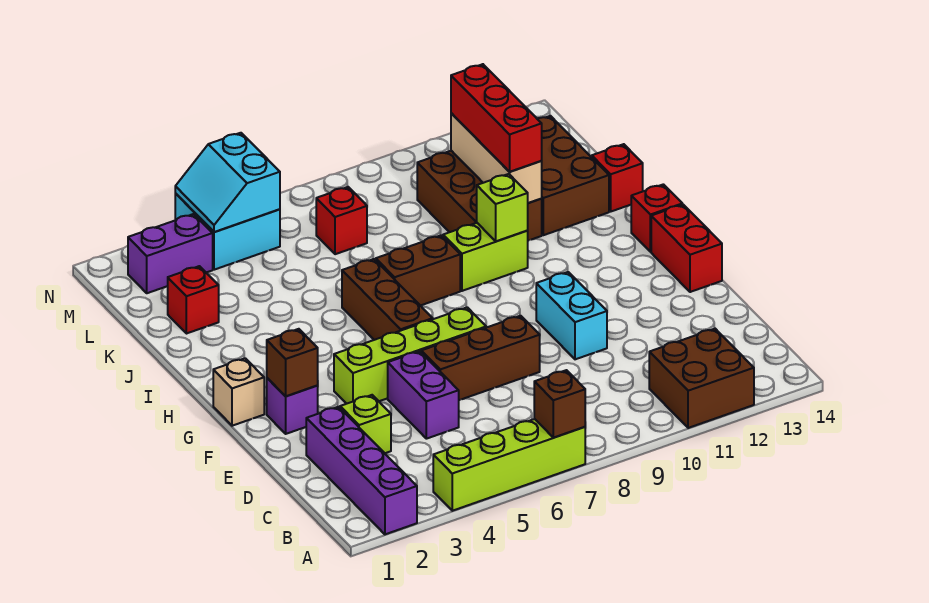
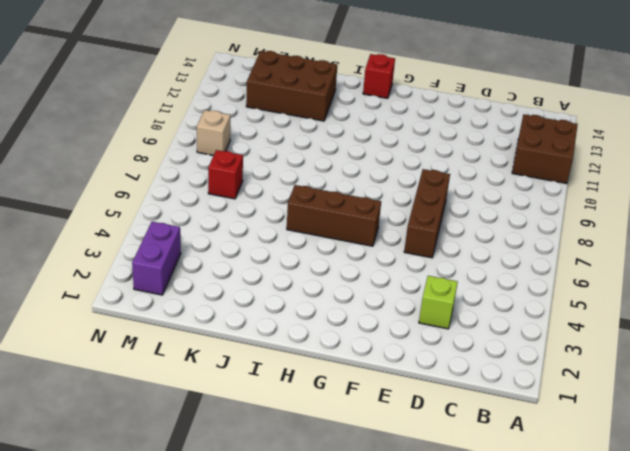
tan 1x1 brick [197,110,230,155] -> tan 1x1 brick moved to [213,358,264,426]
none -> purple 1x4 brick [306,407,417,534]
none -> lime 1x4 brick [433,419,585,511]
none -> purple 1x2 brick [388,351,459,439]

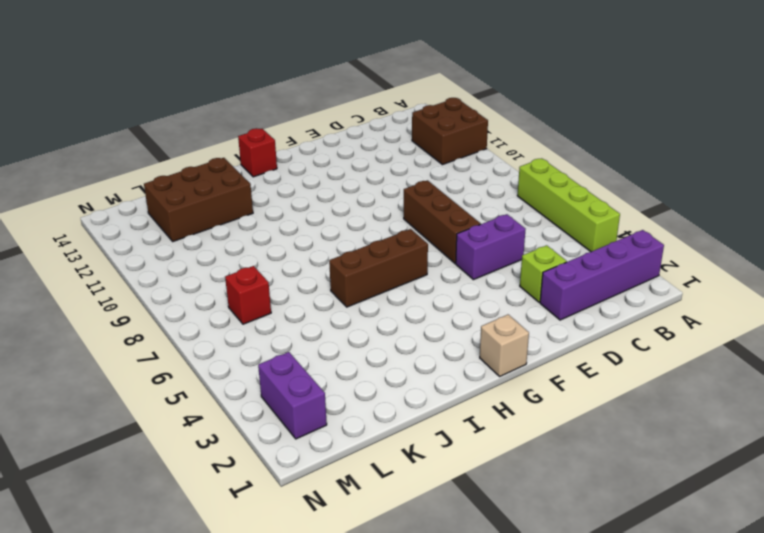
none -> cyan 1x2 brick [536,272,607,359]
none -> purple 1x1 brick [267,378,318,434]
none -> lime 1x4 brick [334,307,486,404]

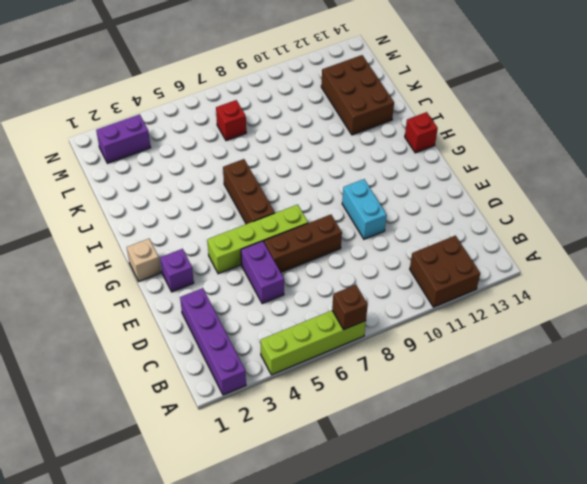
none -> lime 1x1 brick [340,395,391,453]
none -> red 1x2 brick [651,205,722,292]
none -> brown 1x2 brick [376,235,460,306]

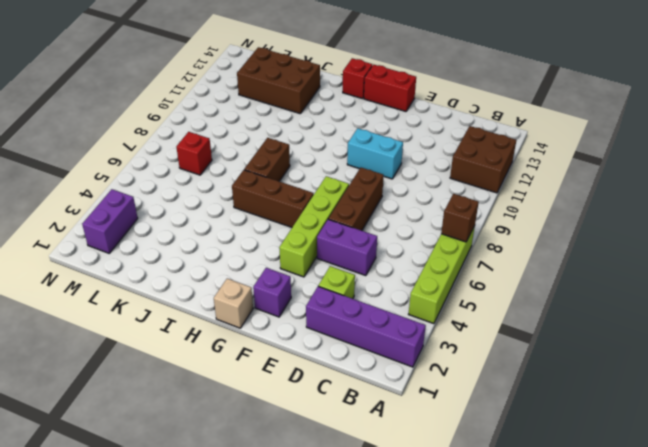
none -> lime 1x2 brick [443,223,528,291]
none -> brown 2x3 brick [417,151,542,241]
none -> red 1x1 brick [592,144,643,211]

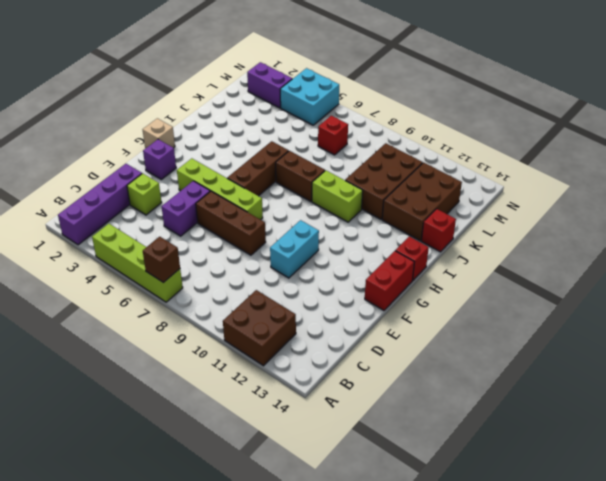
none -> red 1x1 brick [168,266,219,334]
none -> brown 1x1 brick [267,329,318,396]
none -> lime 1x1 brick [477,174,528,241]

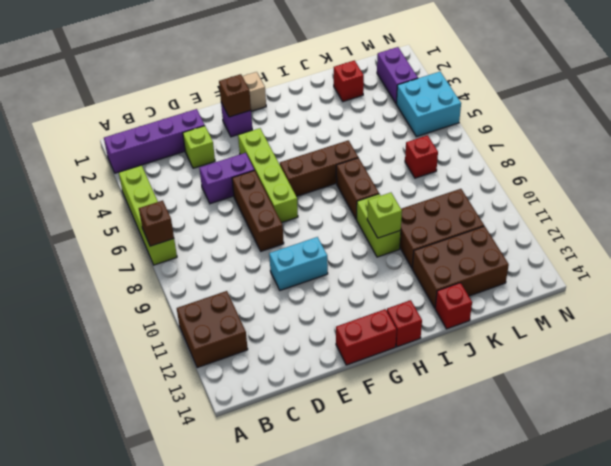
none -> tan 1x3 brick [451,113,542,203]
none -> cyan 2x2 slope [175,133,280,232]
none -> red 1x3 brick [451,64,542,172]

